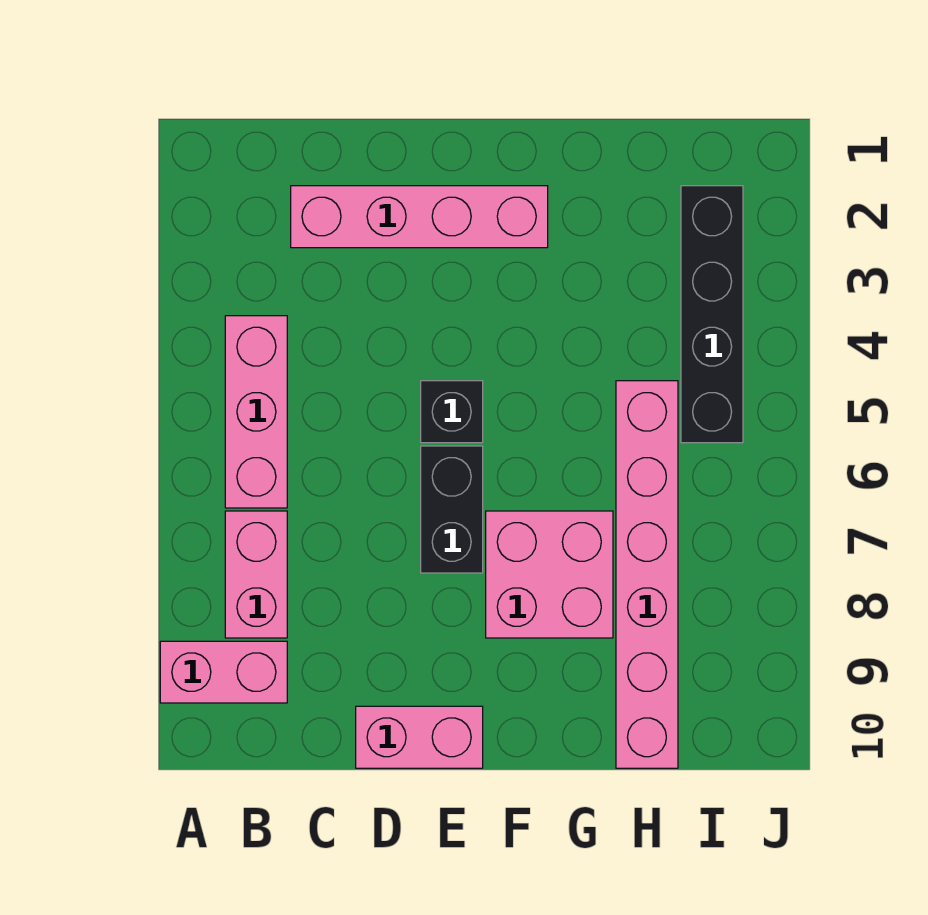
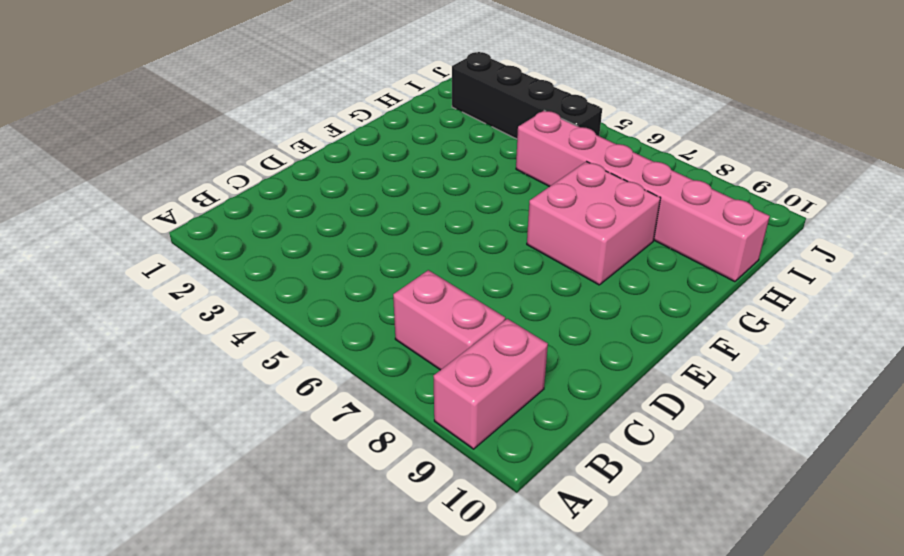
none -> pink 1x3 brick [225,316,287,508]
none -> pink 1x4 brick [291,186,548,248]

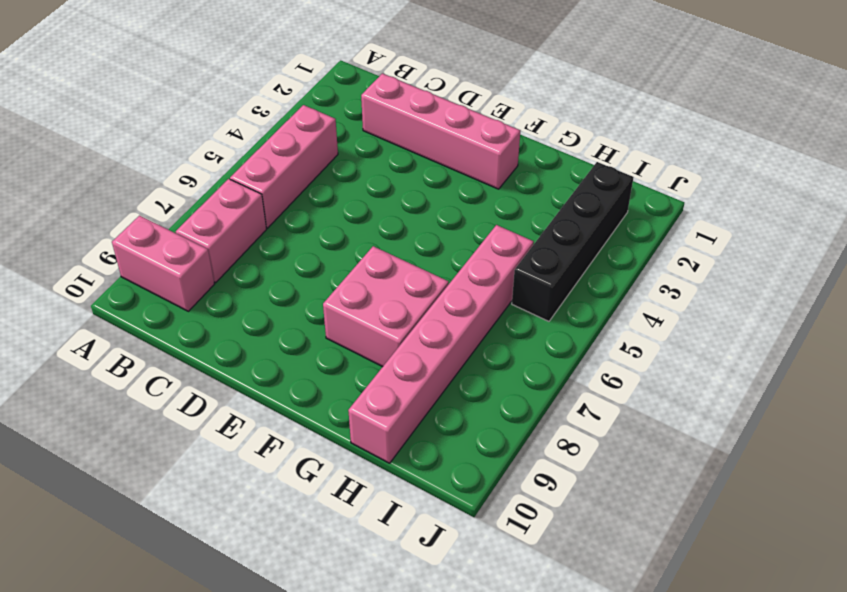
none -> pink 1x2 brick [356,706,483,768]
none -> black 1x1 brick [421,381,483,443]

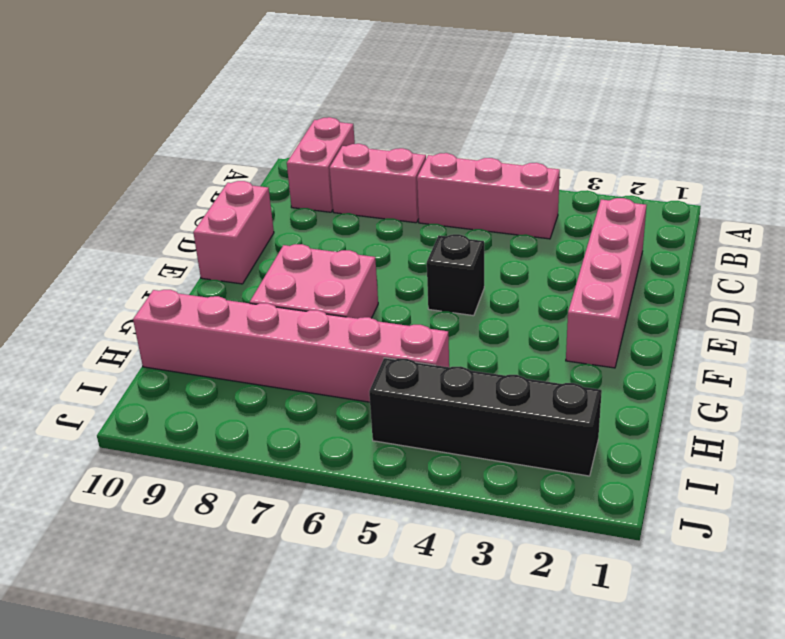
none -> black 1x2 brick [421,446,483,573]

